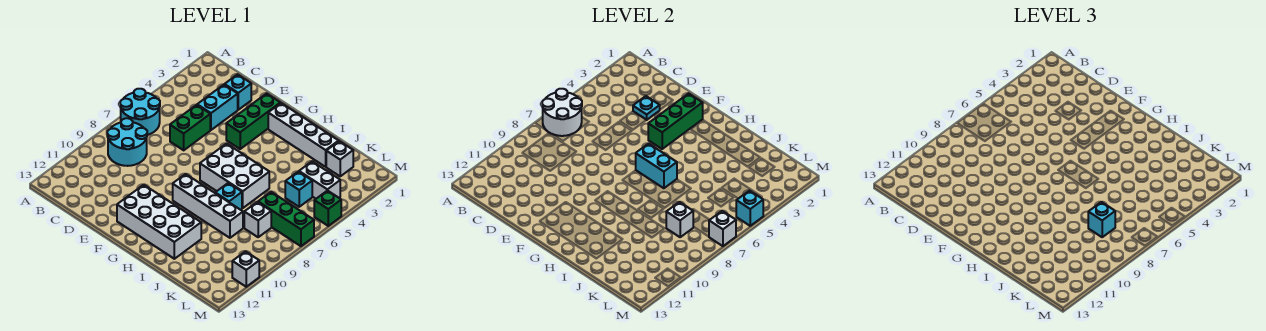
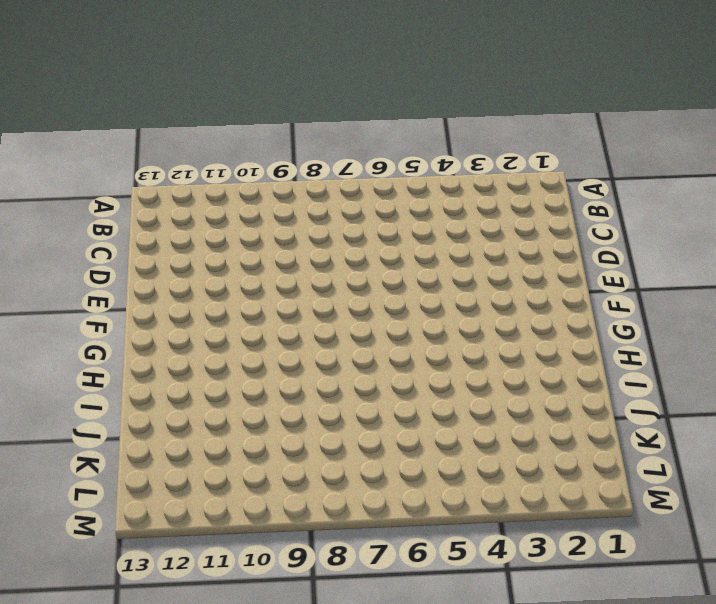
none -> cyan 2x2 round brick [120,89,160,135]
none -> cyan 2x2 round brick [107,118,147,166]
none -> cyan 1x1 brick [224,74,251,110]

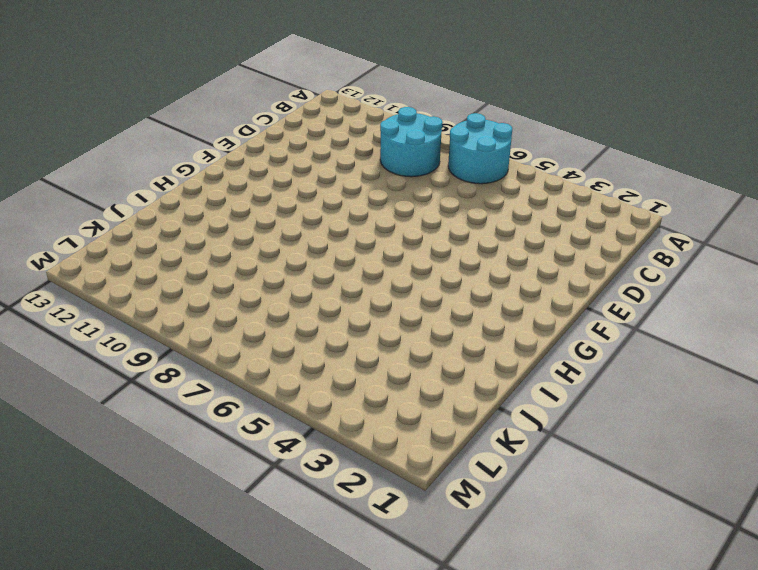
none -> cyan 1x1 brick [224,74,251,110]
none -> cyan 1x2 brick [197,85,238,130]
none -> green 1x2 brick [170,105,210,150]

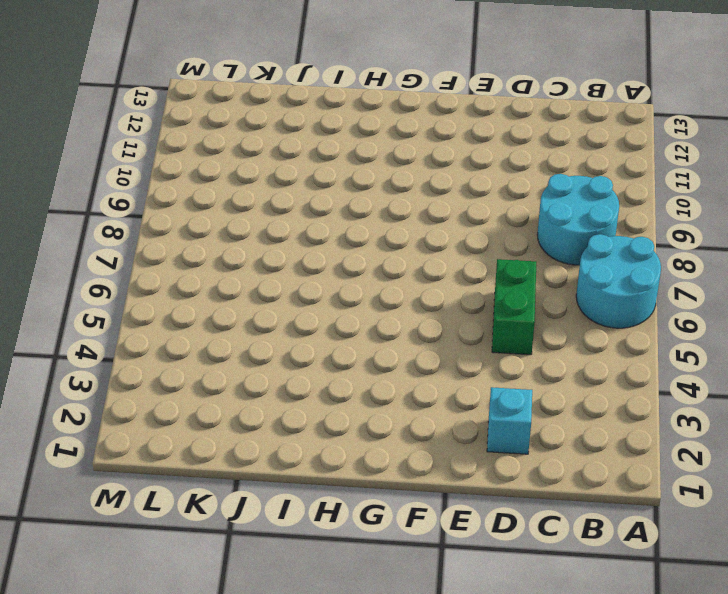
none -> cyan 1x2 brick [197,85,238,130]
none -> green 1x3 brick [226,93,280,149]
none -> white 2x4 brick [117,185,201,259]

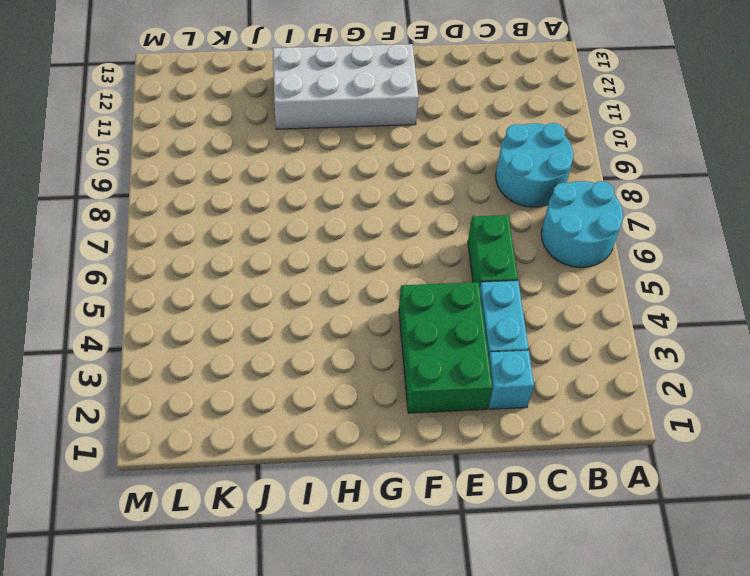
green 2x3 brick [399,282,492,413] -> green 1x3 brick [226,93,280,149]
none -> white 1x4 brick [268,103,339,167]
none -> white 2x3 brick [200,143,269,208]
none -> white 1x4 brick [173,174,243,238]

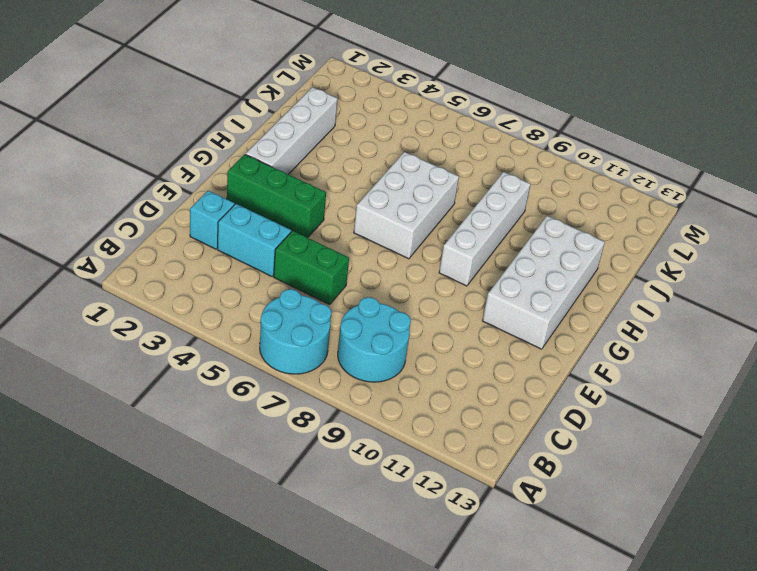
none -> cyan 1x1 brick [215,183,242,210]
none -> white 1x1 brick [326,141,353,176]
none -> white 1x2 brick [299,162,340,199]

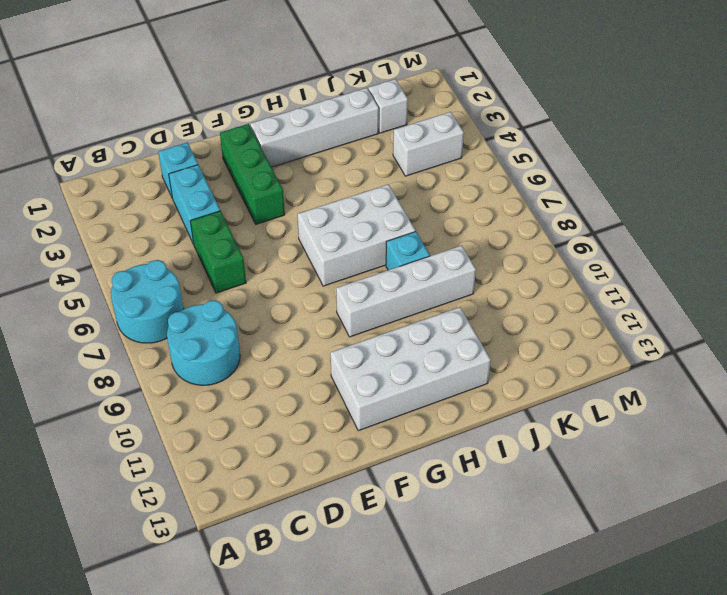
none -> cyan 1x1 brick [285,171,312,207]
none -> green 1x3 brick [258,192,314,246]
none -> white 1x1 brick [244,202,271,237]

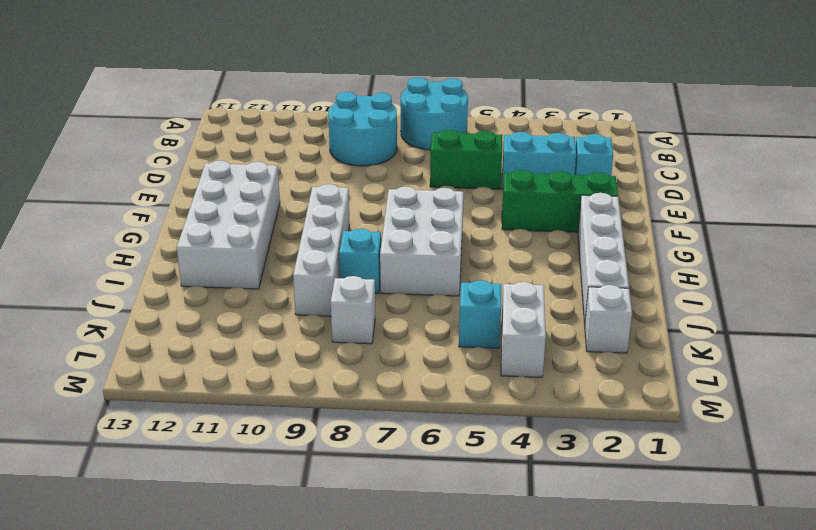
none -> green 1x3 brick [258,192,314,246]
none -> green 1x1 brick [314,190,341,226]
none -> white 1x1 brick [232,252,259,287]

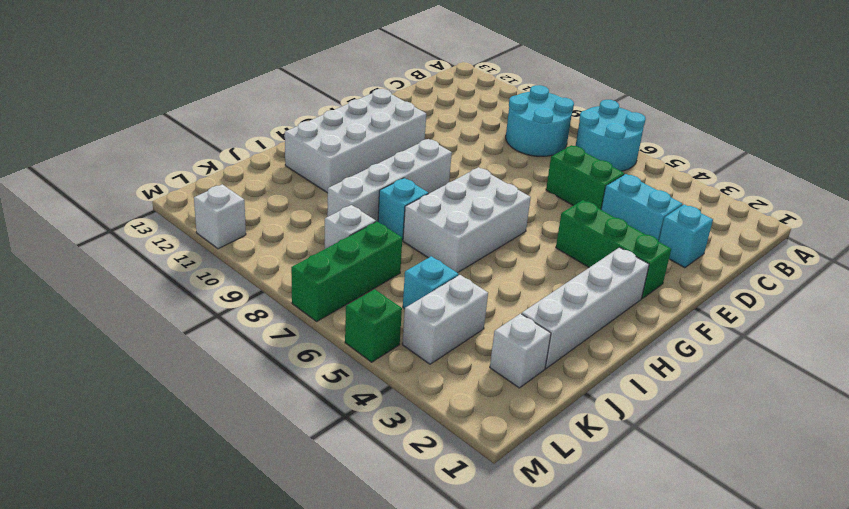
none -> white 2x2 round brick [542,89,582,136]
none -> cyan 1x1 plate [633,96,660,120]
none -> green 1x3 brick [648,93,703,149]

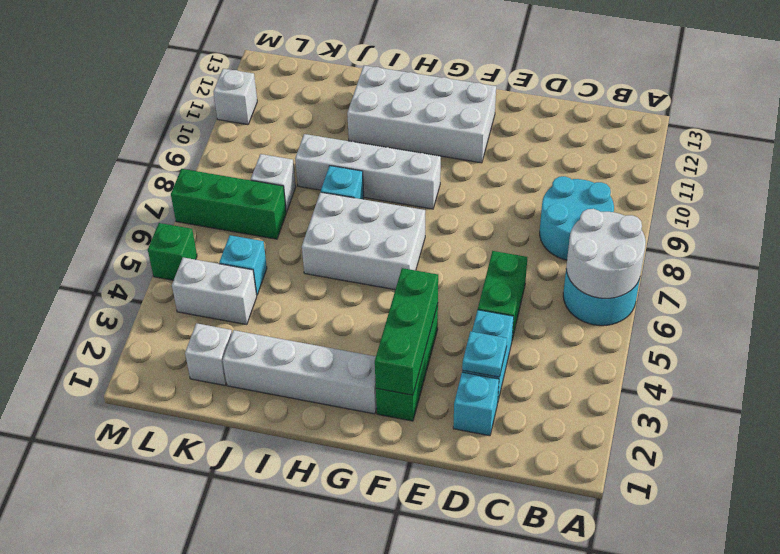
none -> cyan 1x2 brick [636,143,677,188]
none -> white 1x1 brick [666,202,693,237]
none -> cyan 1x1 brick [736,190,763,226]

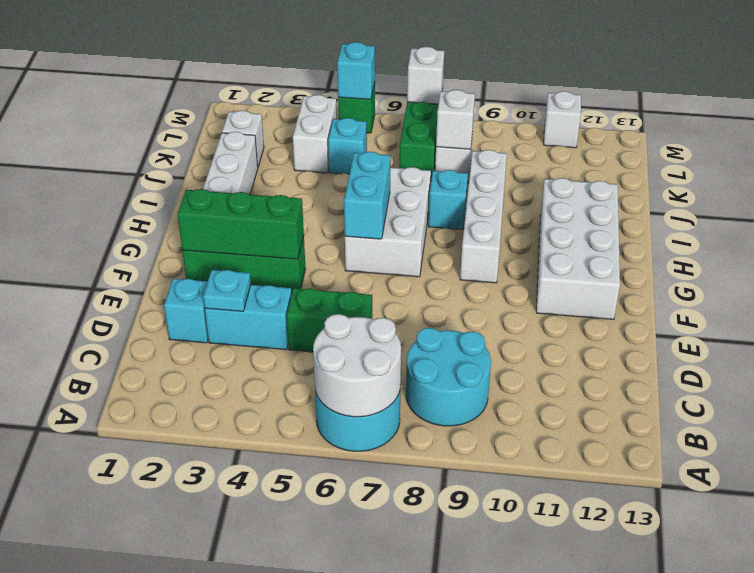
none -> cyan 1x1 brick [1088,202,1115,237]

